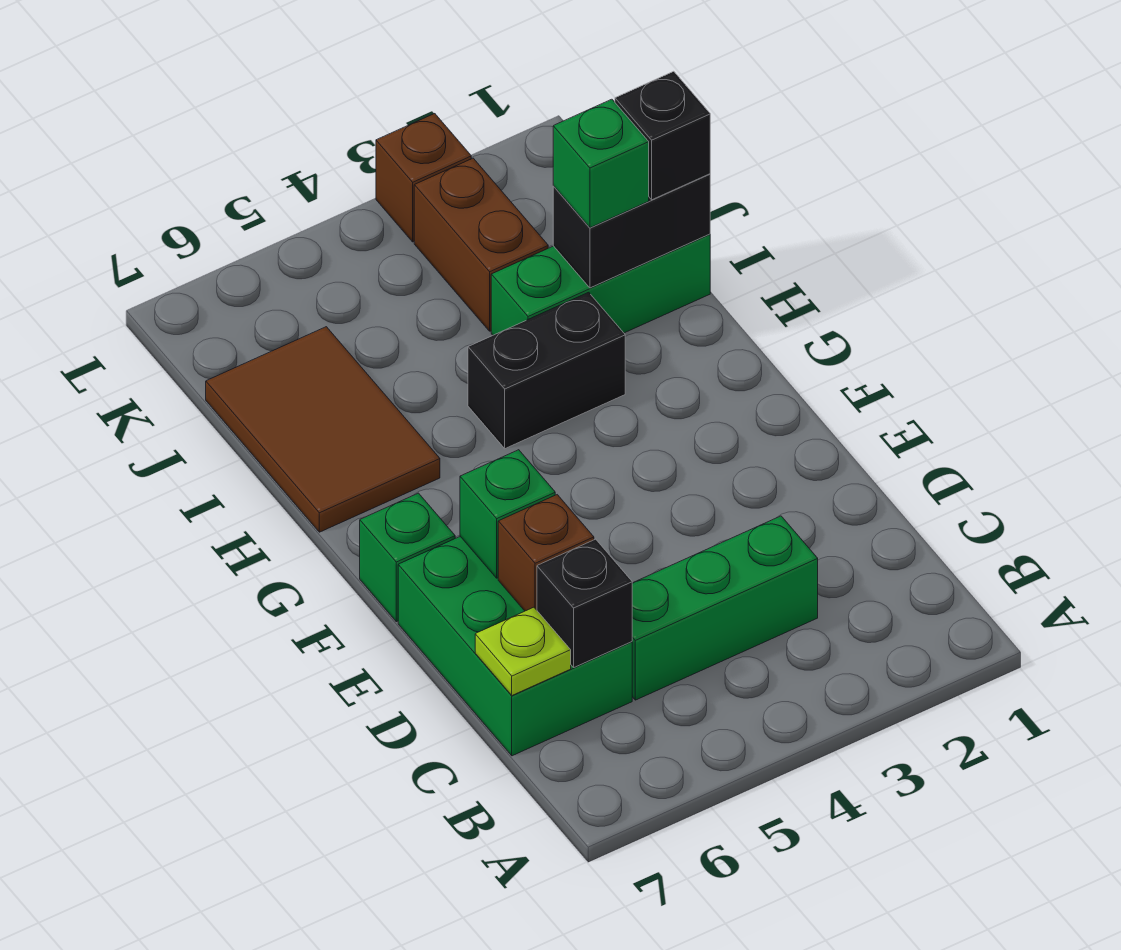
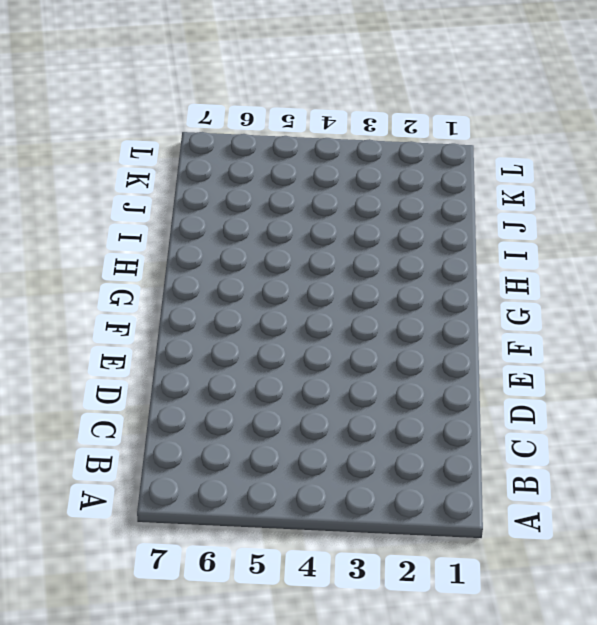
none -> green 1x3 brick [632,516,818,700]
none -> green 2x3 brick [398,536,632,756]
none -> green 1x1 brick [360,493,455,622]

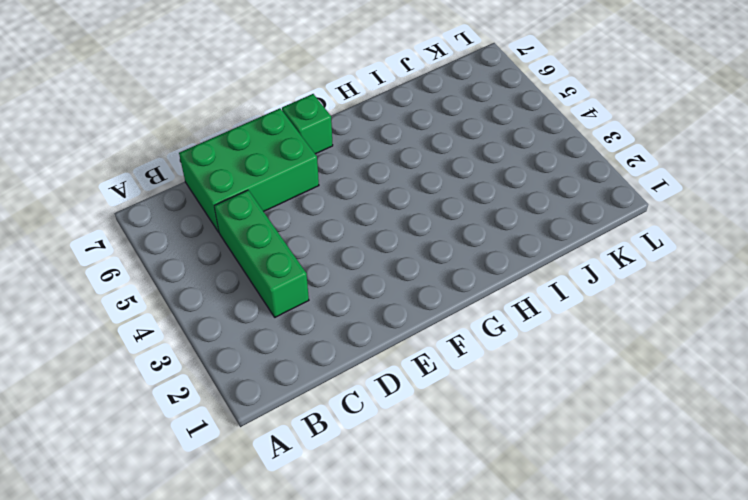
none -> black 1x2 brick [468,292,625,449]
none -> brown 2x3 tile [206,327,440,532]
none -> green 1x3 brick [491,234,710,335]

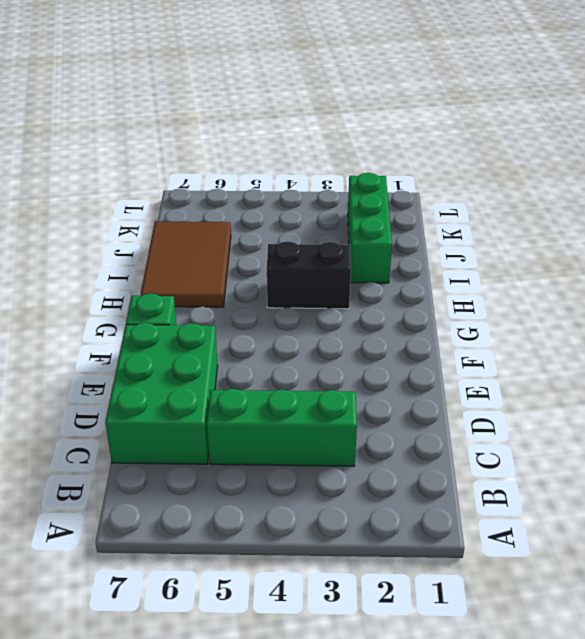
green 1x3 brick [348,173,392,283] -> green 1x3 brick turned to [491,234,710,335]
none -> brown 1x2 brick [414,158,548,331]
none -> brown 1x1 brick [376,114,471,242]
none -> black 1x1 brick [537,539,632,667]

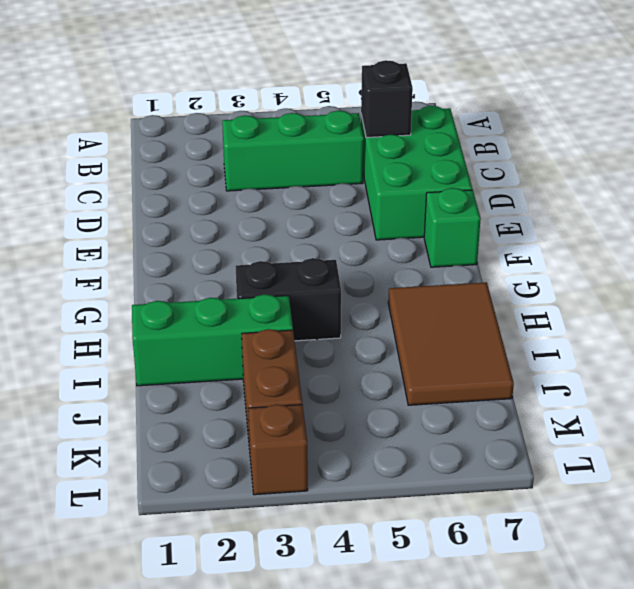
none -> lime 1x1 plate [475,607,571,695]
none -> brown 1x1 brick [498,495,594,611]
none -> green 1x1 brick [460,450,555,578]

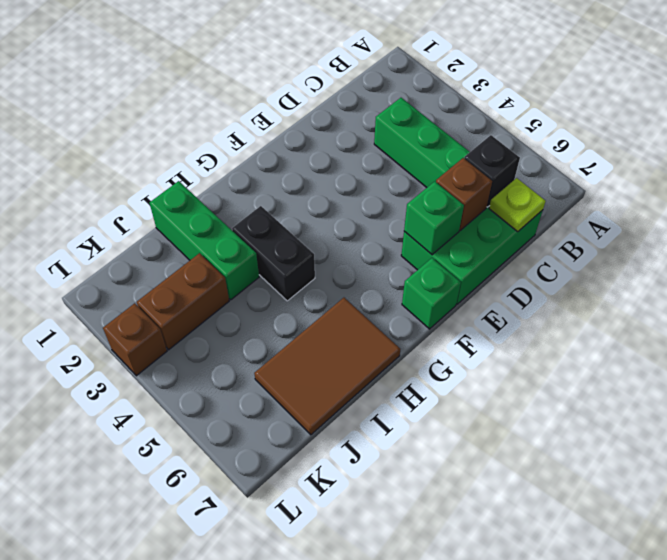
none -> black 1x2 brick [553,174,710,288]
none -> black 1x1 brick [615,71,710,200]
none -> green 1x1 brick [553,99,649,228]

